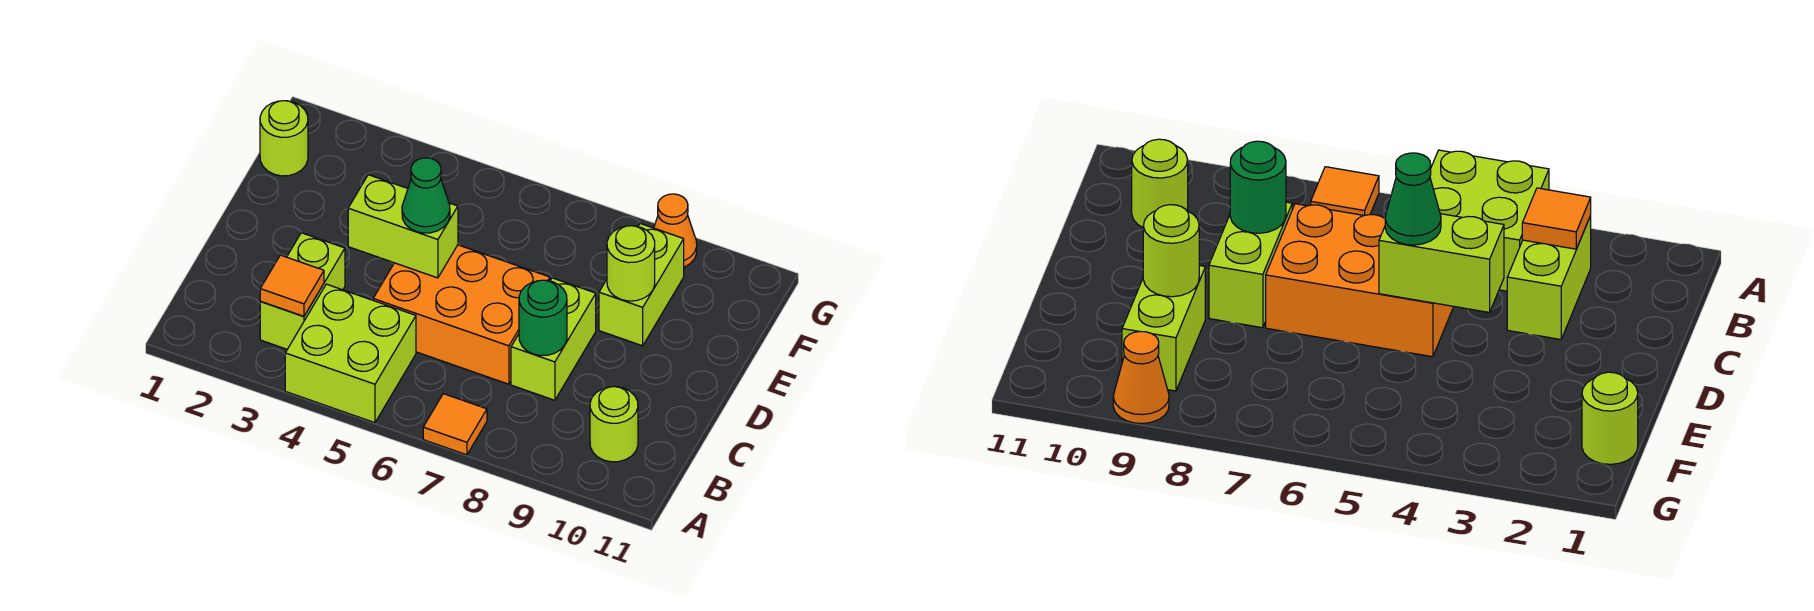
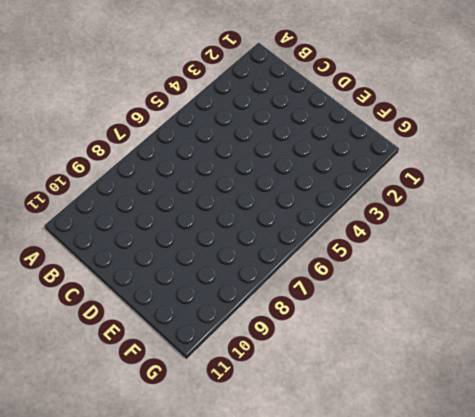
none -> lime 2x2 brick [285,284,416,423]
none -> orange 1x1 tile [423,394,487,455]
none -> lime 1x2 brick [260,233,345,349]

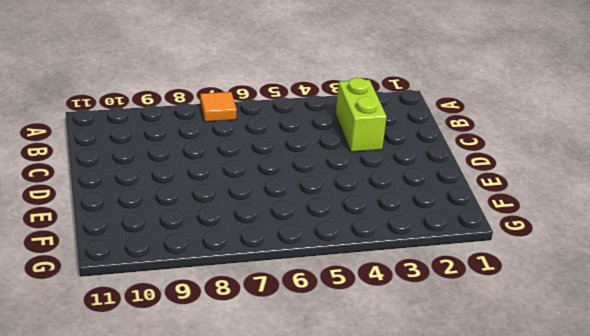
none -> lime 2x2 brick [285,284,416,423]
none -> lime 1x1 round brick [590,387,638,462]
none -> orange 2x3 brick [373,245,550,384]

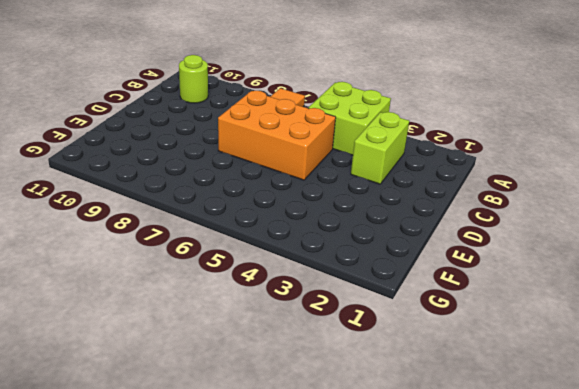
none -> lime 1x2 brick [511,278,596,400]
none -> lime 1x2 brick [599,223,684,346]
none -> lime 1x1 round brick [260,101,308,176]

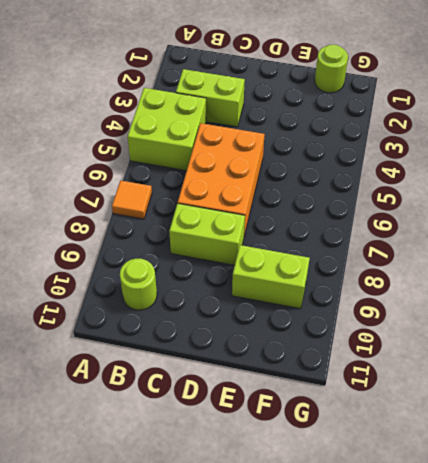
none -> orange 1x1 cone [654,194,697,267]
none -> orange 1x1 tile [260,255,324,316]
none -> green 1x1 round brick [519,280,567,356]

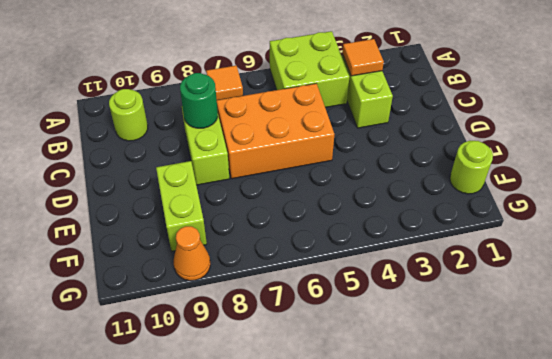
none -> lime 1x2 brick [348,175,458,278]
none -> lime 1x1 round brick [607,226,655,301]
none -> green 1x1 cone [402,158,450,233]

